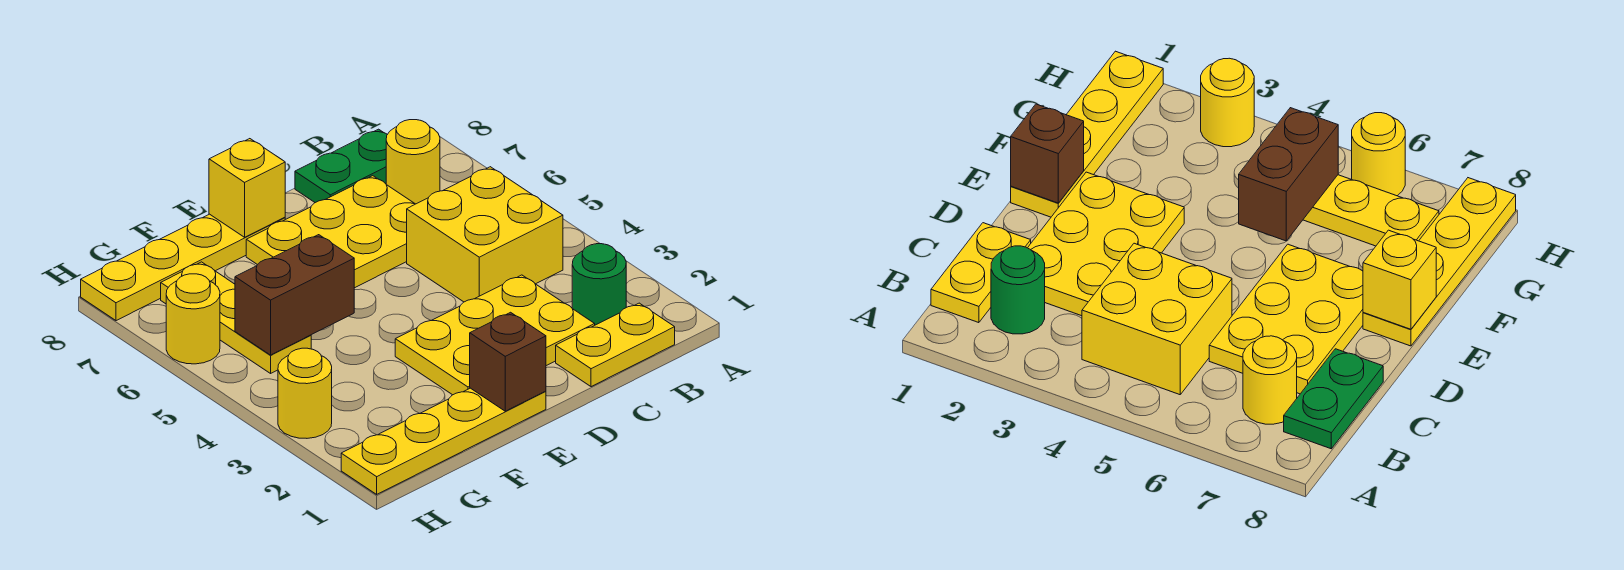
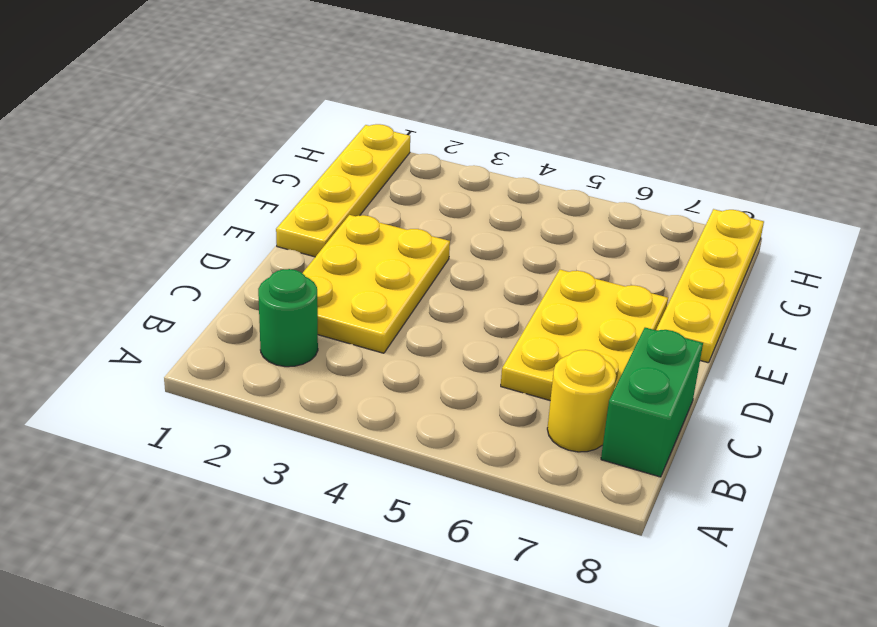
green 1x2 brick [601,328,703,477] -> green 1x2 plate [295,129,387,203]
none -> yellow 1x2 plate [556,303,675,387]
none -> yellow 2x2 brick [407,167,563,302]
none -> yellow 1x3 plate [161,262,311,373]

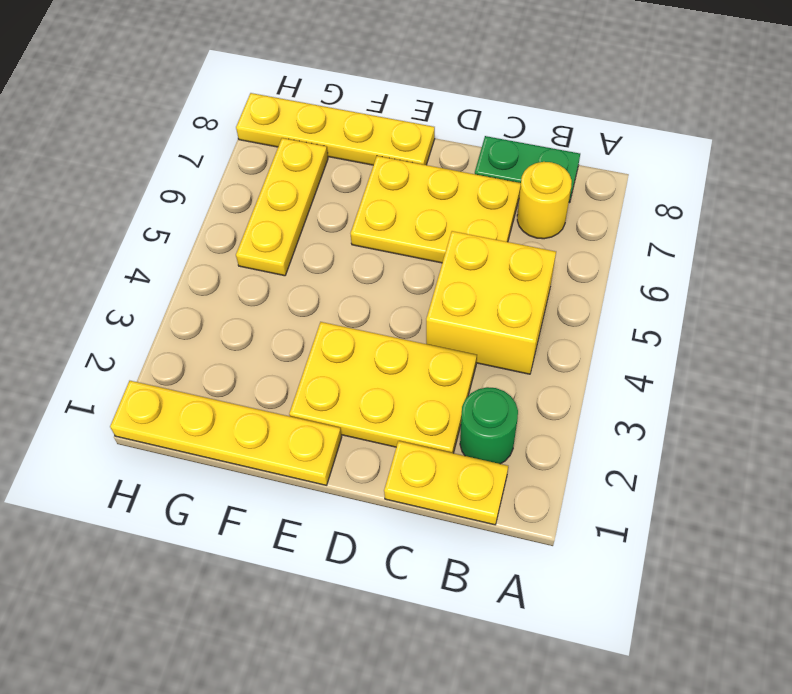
none -> yellow 1x1 round brick [278,348,332,438]
none -> yellow 1x1 round brick [166,274,220,364]
none -> brown 1x1 brick [470,312,546,411]

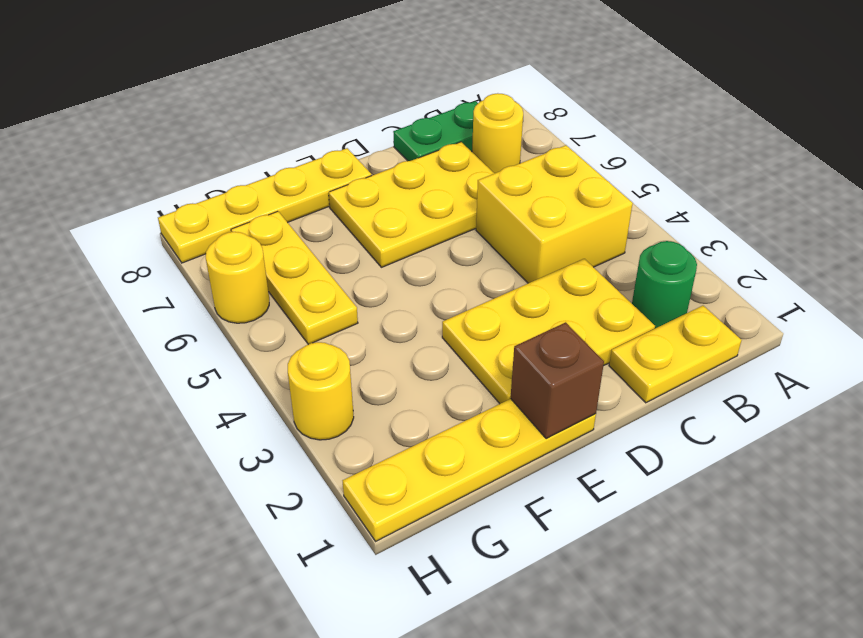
none -> yellow 1x1 brick [209,139,285,237]
none -> brown 1x2 brick [235,235,354,355]

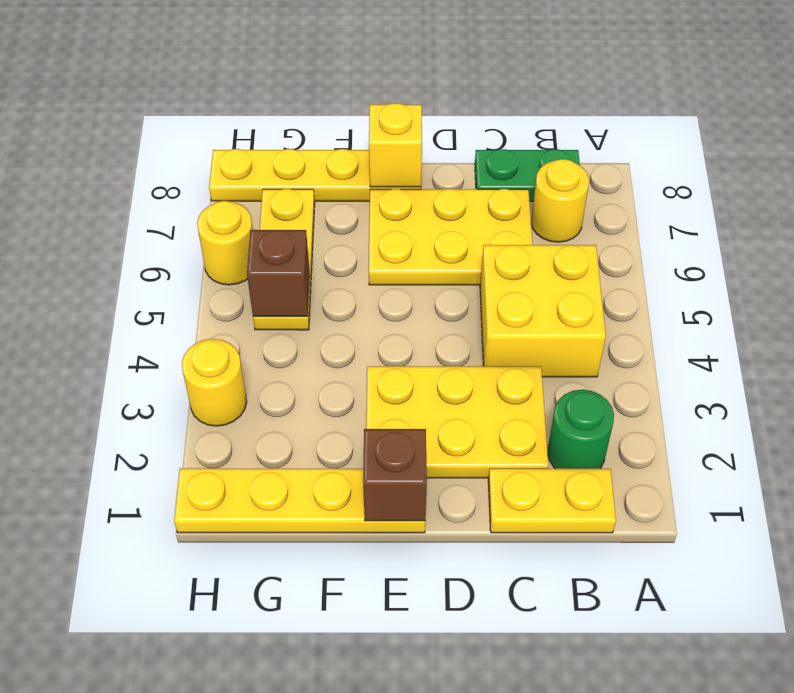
brown 1x1 brick [247,230,310,316] -> brown 1x2 brick [235,235,354,355]

